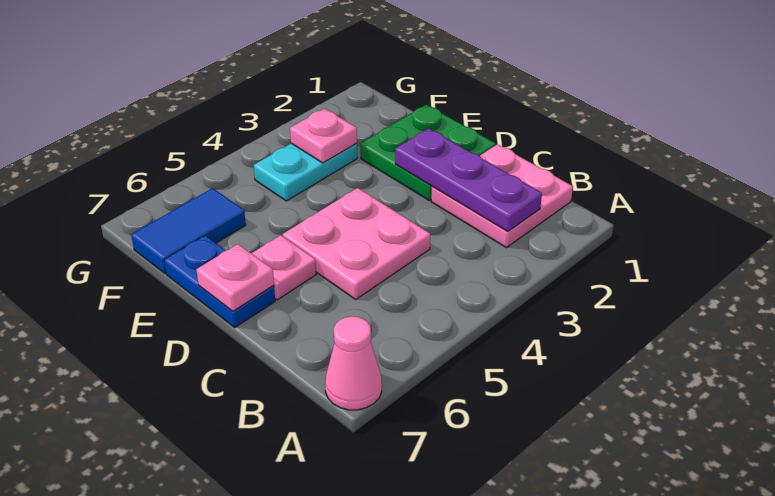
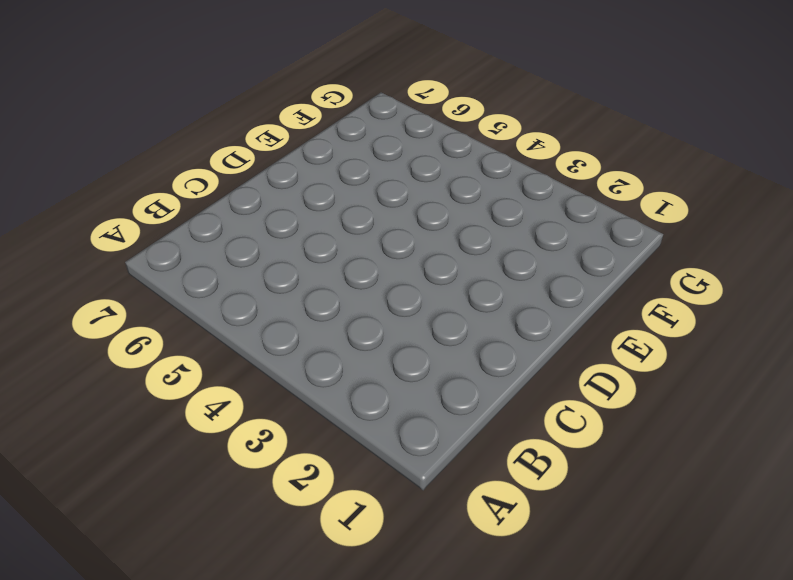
none -> pink 1x1 cone [325,316,382,410]
none -> pink 2x2 plate [431,144,573,248]

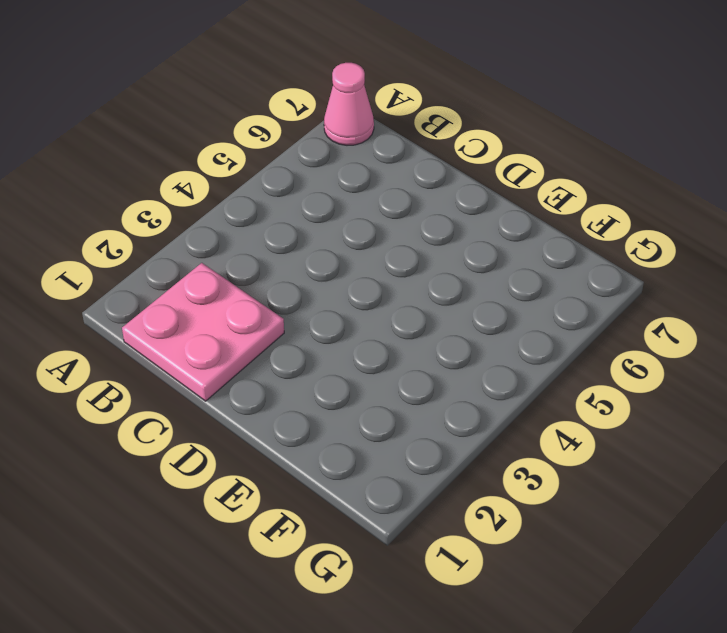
none -> pink 2x2 plate [283,188,430,299]
none -> green 2x2 plate [360,105,496,201]

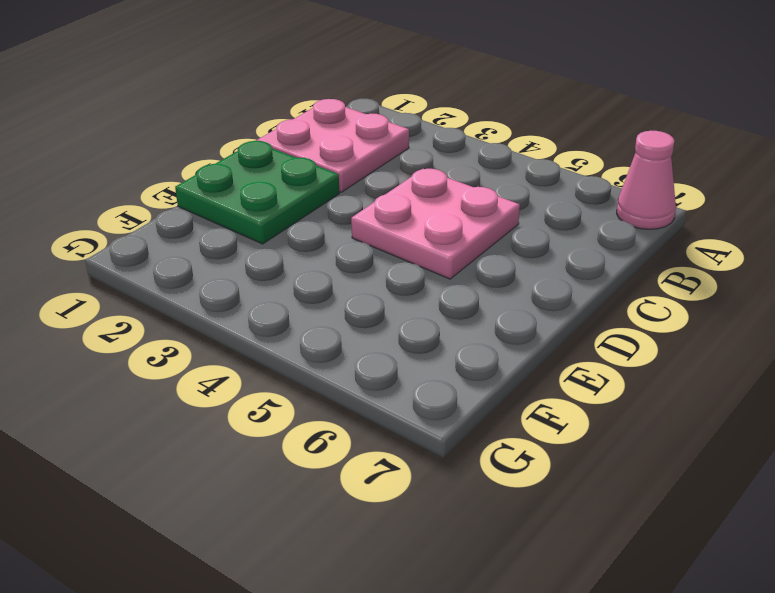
none -> pink 1x1 plate [251,235,316,300]
none -> blue 1x2 plate [164,236,275,327]

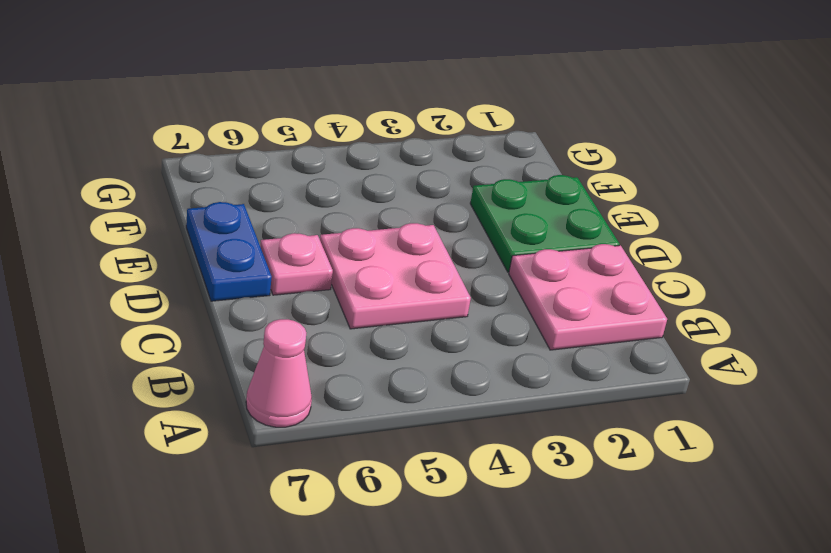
none -> cyan 1x2 plate [254,143,357,201]
none -> blue 1x2 tile [131,188,246,274]

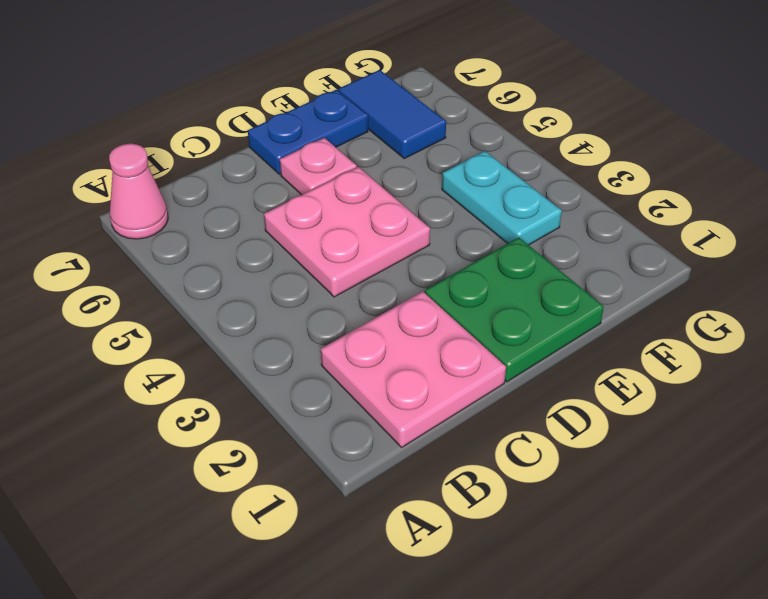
none -> purple 1x3 plate [395,129,542,232]
none -> pink 1x1 plate [196,244,274,311]

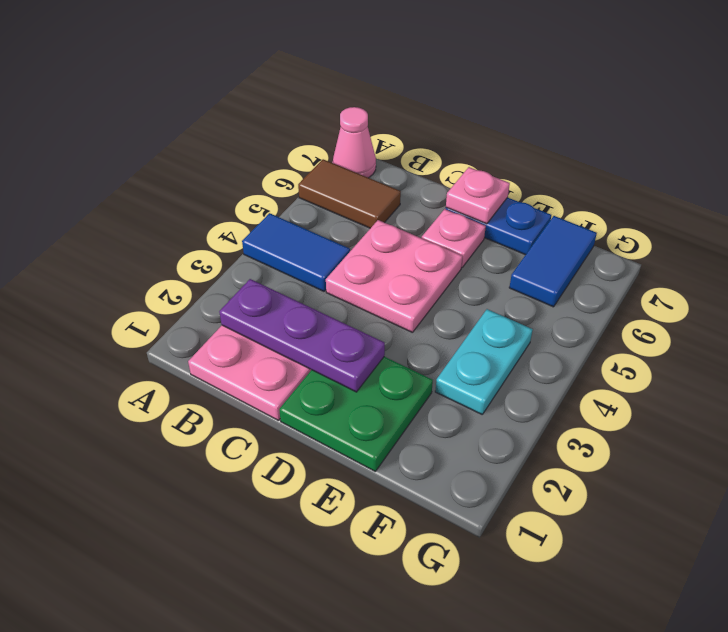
blue 1x2 tile [242,213,350,291] -> none
brown 1x2 tile [298,159,401,228] -> none
none -> pink 1x1 plate [290,109,357,163]

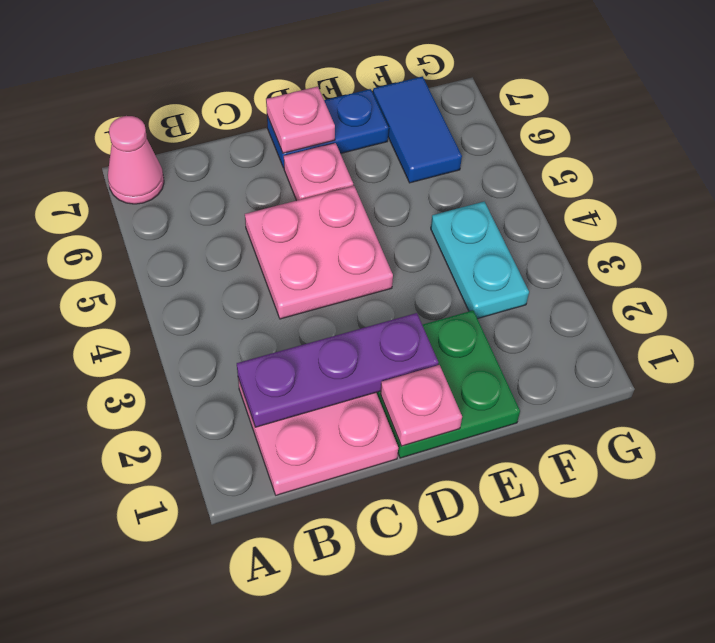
pink 1x1 plate [380,365,462,446] -> pink 1x1 plate moved to [290,109,357,163]

